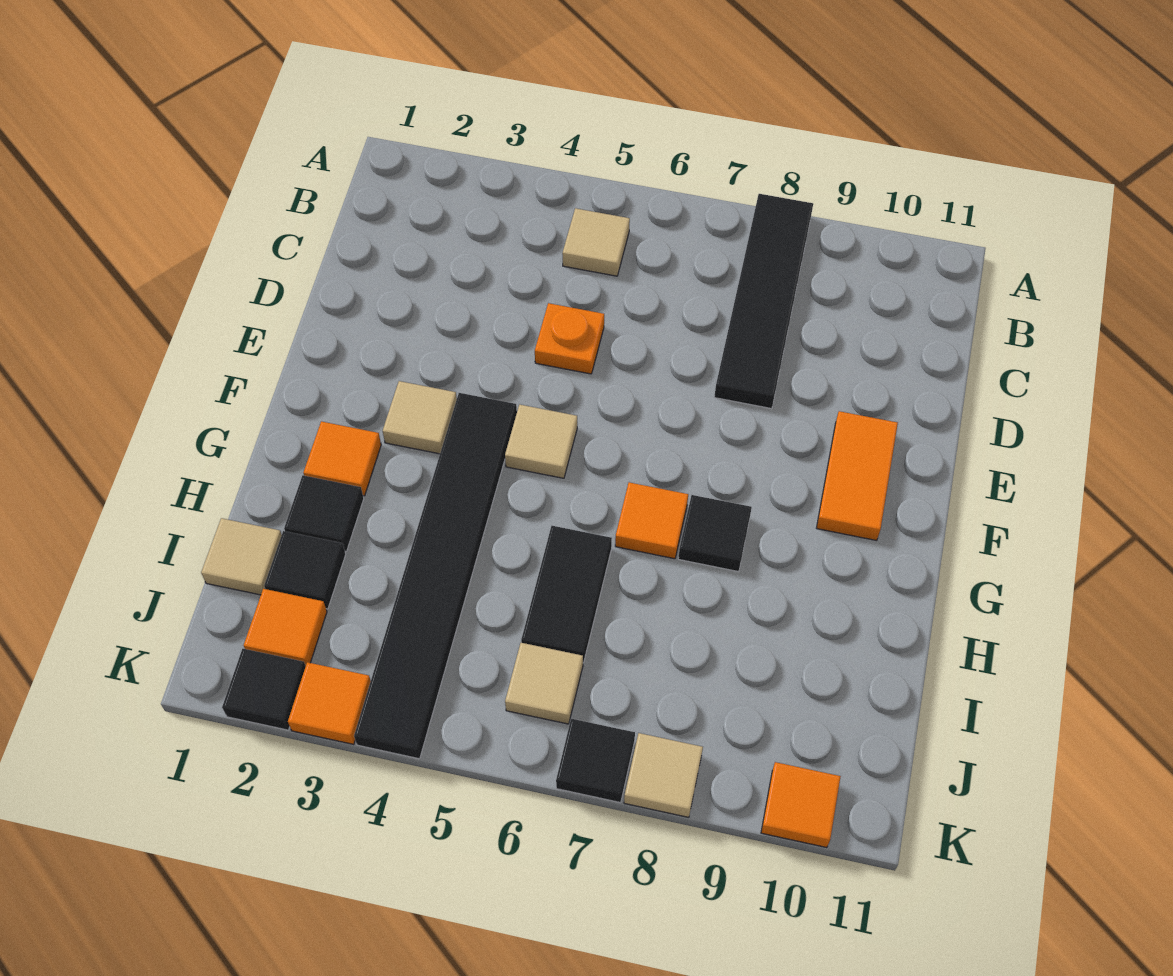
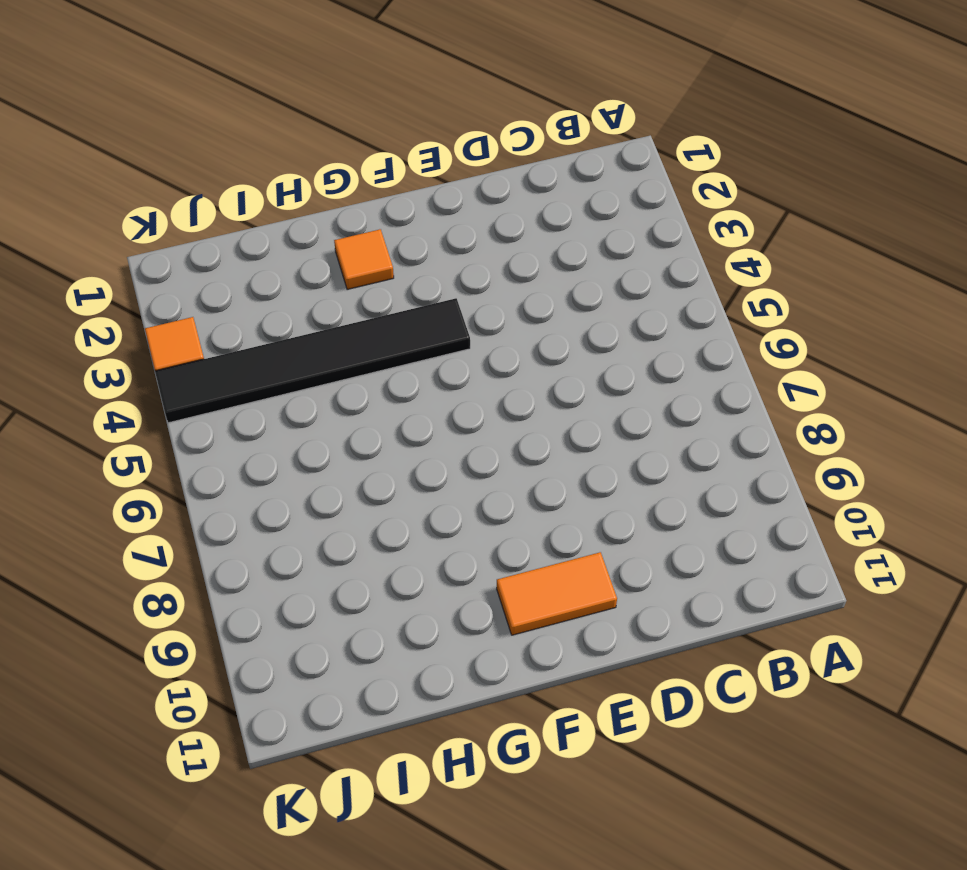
none -> black 1x4 tile [714,194,813,409]
none -> tan 1x1 tile [562,208,630,276]
none -> orange 1x1 plate [535,303,604,374]

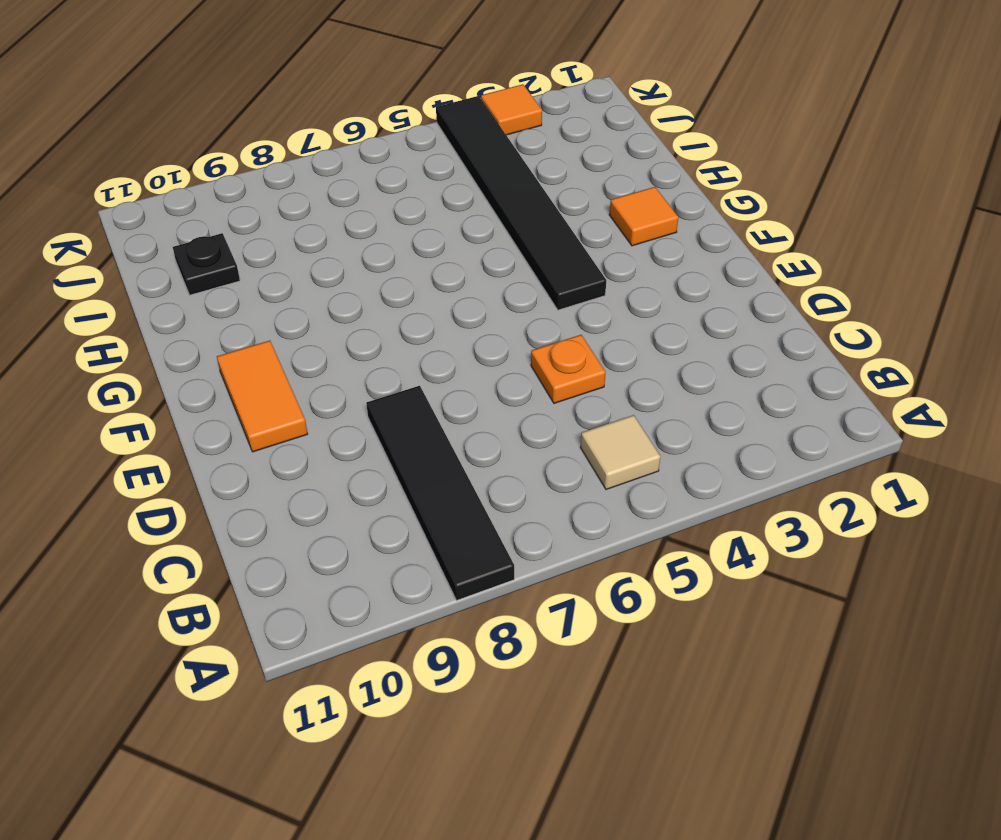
black 1x1 plate [173,233,240,295] -> none
none -> tan 1x1 tile [383,381,457,454]
none -> tan 1x1 tile [505,405,577,478]
none -> orange 1x1 tile [615,482,688,559]

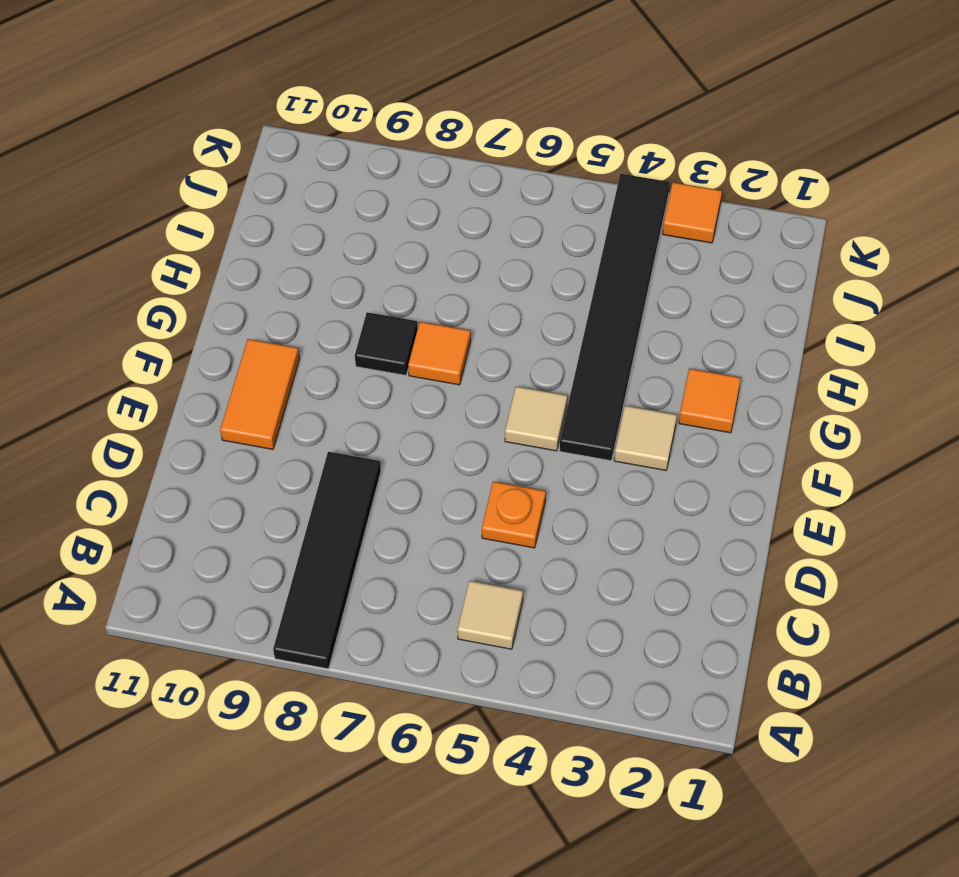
none -> black 1x1 tile [284,475,364,551]
none -> black 1x2 tile [521,526,612,663]
none -> tan 1x1 tile [201,518,282,595]

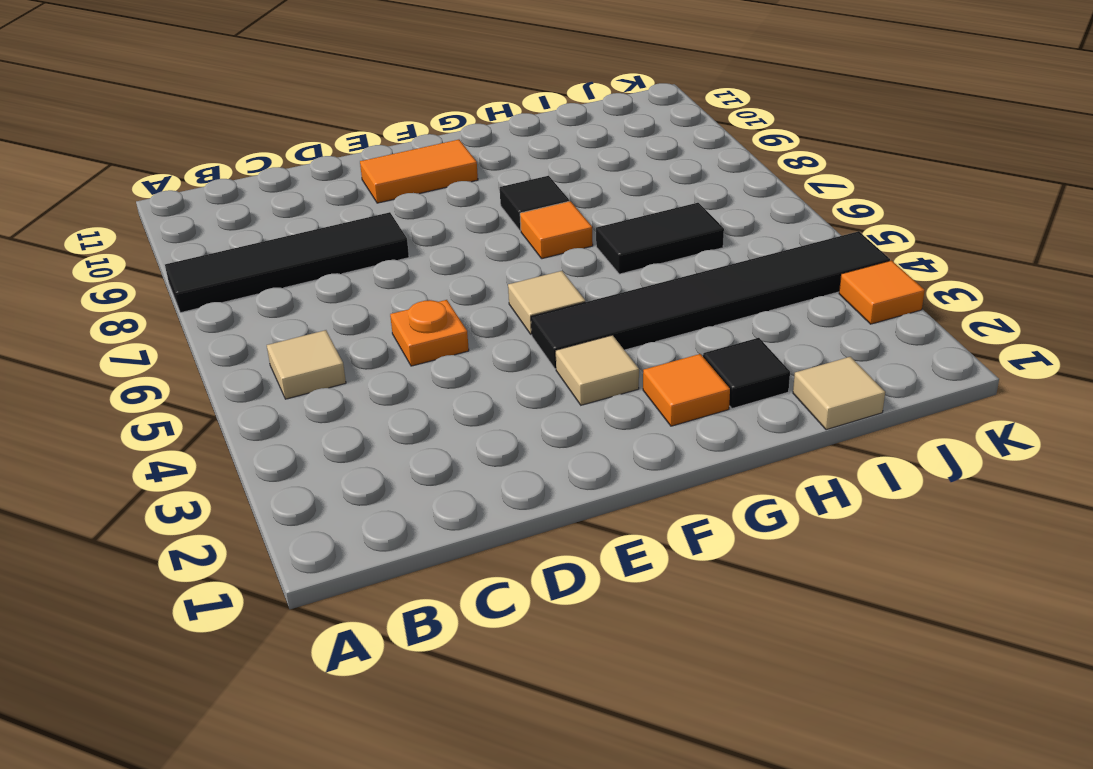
none -> black 1x1 tile [264,531,346,609]
none -> orange 1x1 tile [244,589,327,666]
none -> tan 1x1 tile [505,643,583,724]

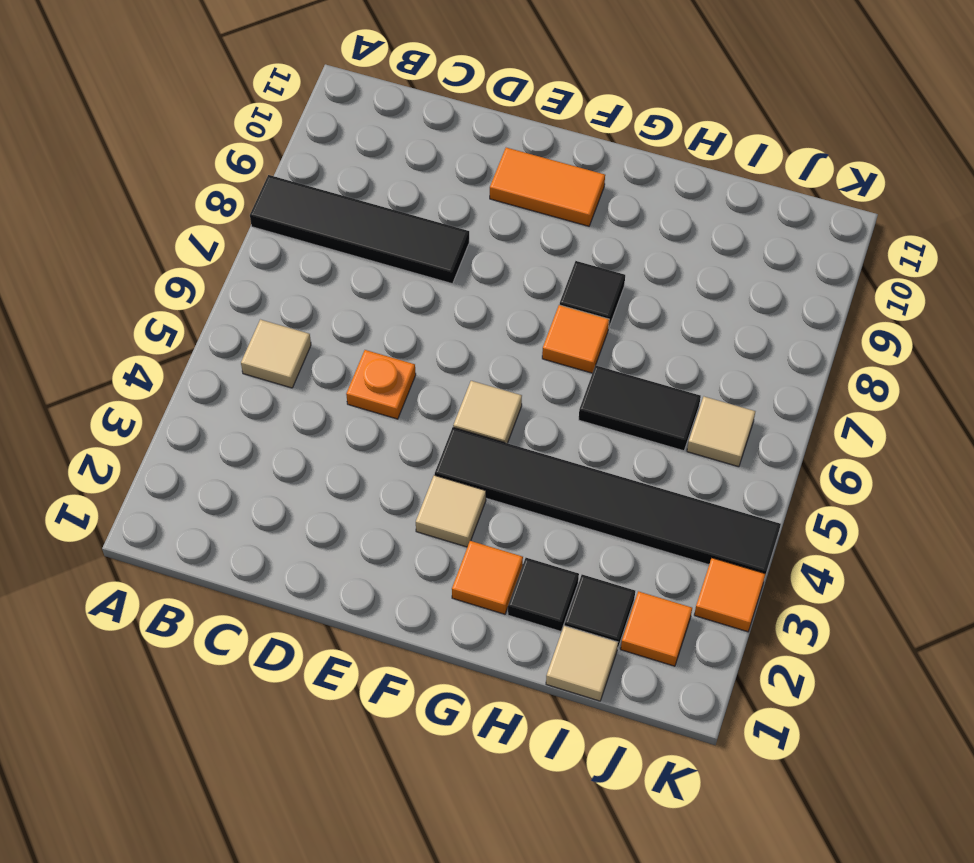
none -> black 1x1 tile [222,649,306,730]
none -> black 1x1 tile [556,719,635,803]
none -> tan 1x1 tile [624,733,703,817]

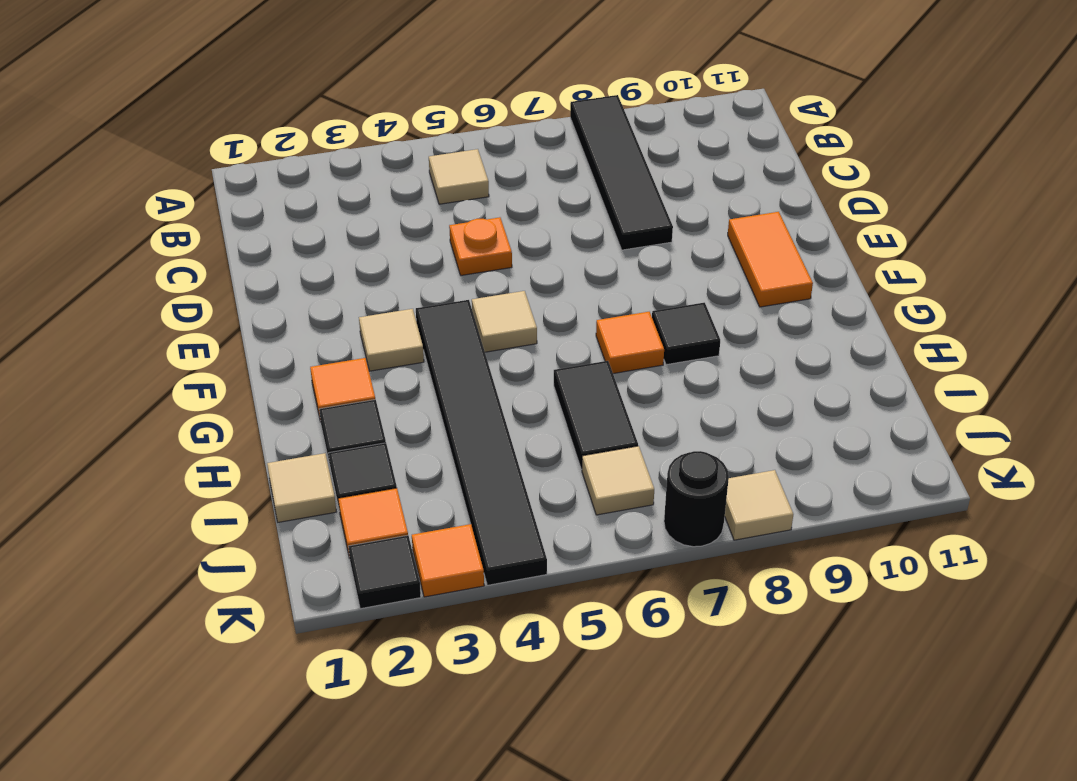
black 1x1 round brick [664,451,729,547] -> black 1x1 tile [556,719,635,803]
none -> orange 1x1 tile [761,762,841,848]

